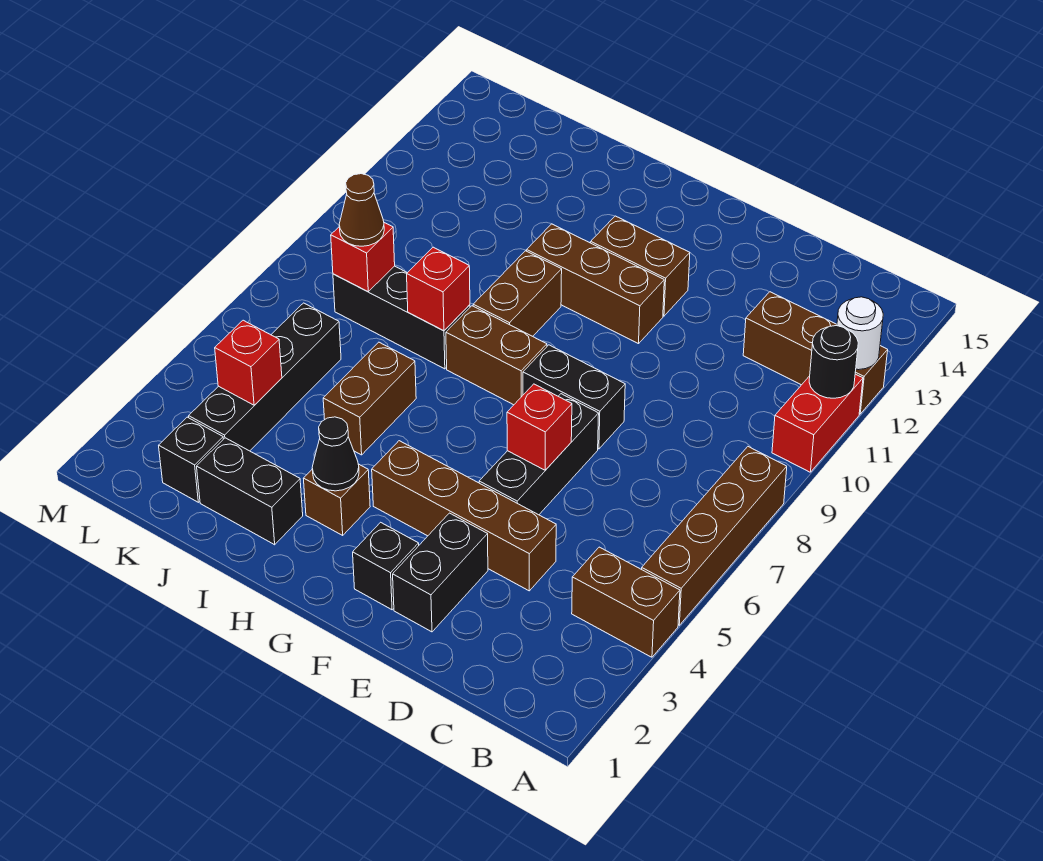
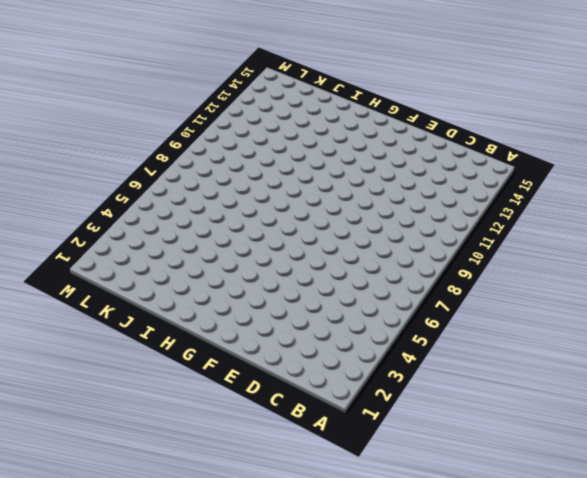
none -> brown 1x2 brick [572,547,680,657]
none -> brown 1x4 brick [642,447,787,625]
none -> red 1x2 brick [772,374,863,472]

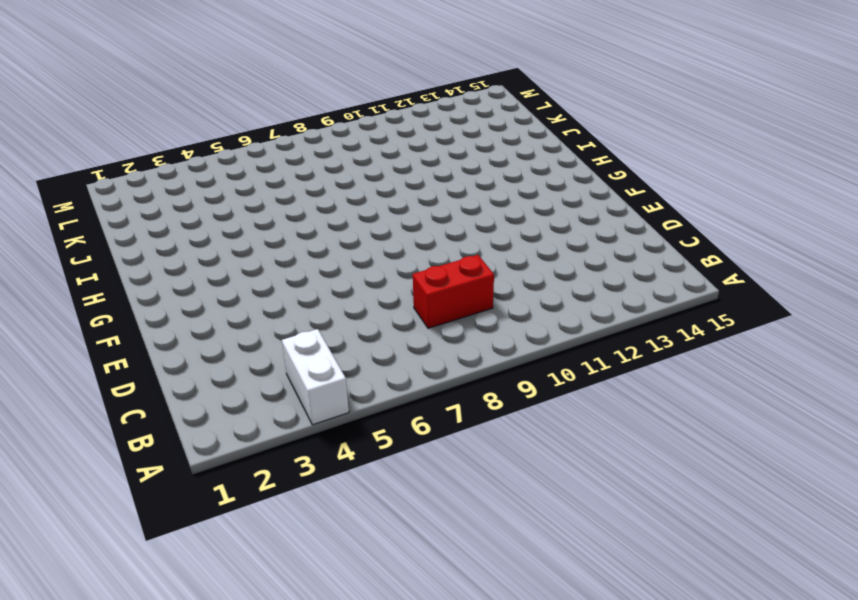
white 1x2 brick [282,329,349,425] -> brown 1x2 brick [572,547,680,657]
red 1x2 brick [413,255,494,328] -> red 1x2 brick moved to [772,374,863,472]
none -> brown 1x4 brick [642,447,787,625]
none -> brown 1x3 brick [743,292,888,414]
none -> brown 1x4 brick [372,441,556,591]

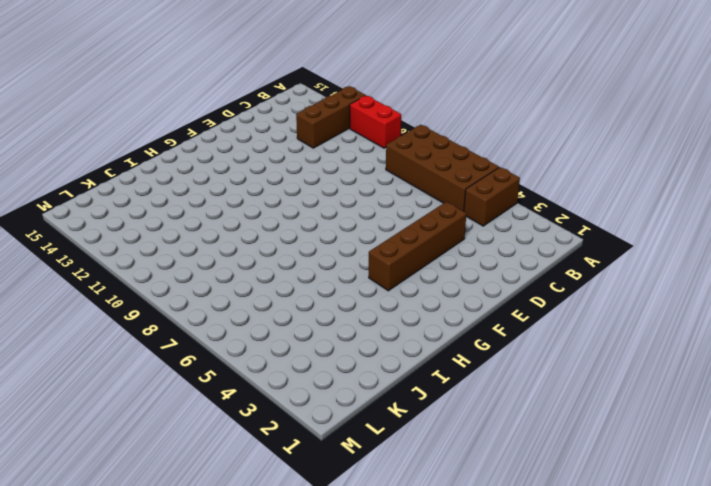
brown 2x4 brick [386,125,499,211] -> brown 1x4 brick [642,447,787,625]
none -> black 1x2 brick [393,513,488,632]
none -> black 1x3 brick [479,394,599,515]
none -> black 1x2 brick [523,345,625,449]

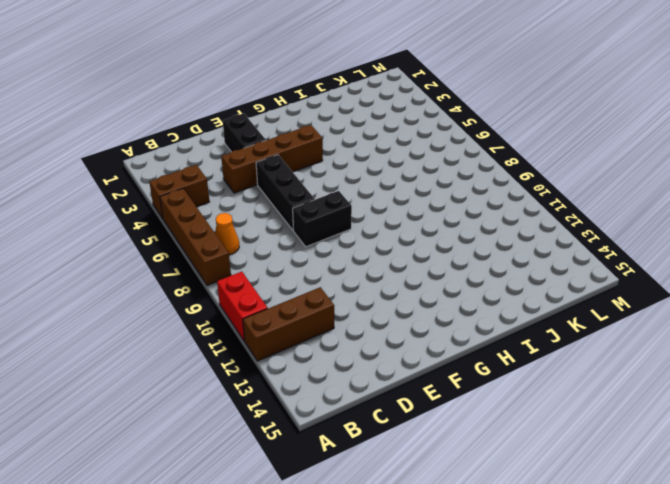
orange 1x1 cone [215,213,239,255] -> none
none -> black 1x1 brick [353,522,419,610]
none -> brown 1x3 brick [527,224,664,344]
none -> brown 1x2 brick [591,216,690,316]

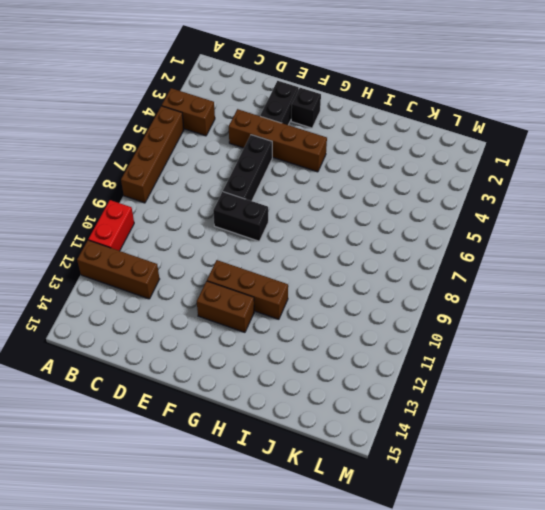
none -> brown 1x2 brick [446,306,547,405]
none -> brown 1x1 brick [303,464,370,535]
none -> brown 1x2 brick [473,251,562,336]

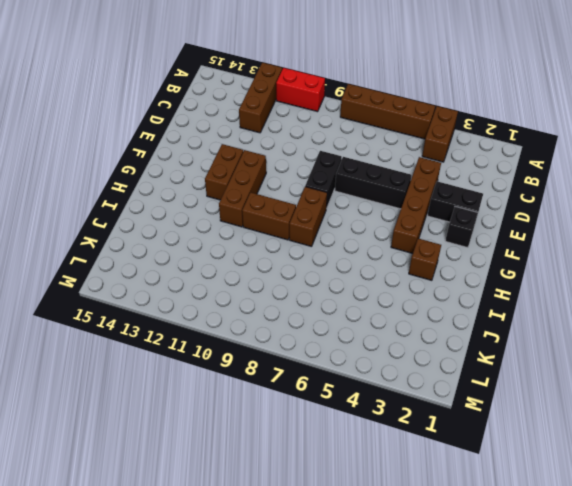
none -> black 1x2 brick [197,438,303,545]
none -> brown 1x2 brick [323,342,416,455]
none -> black 1x3 brick [333,266,470,369]

